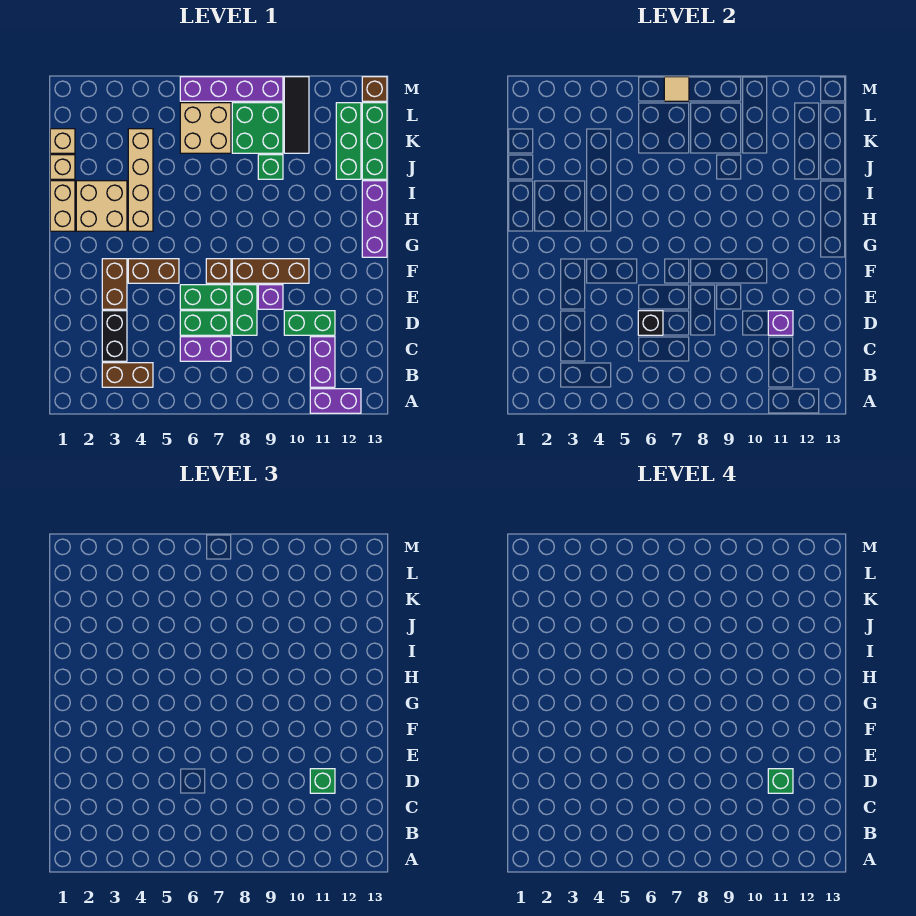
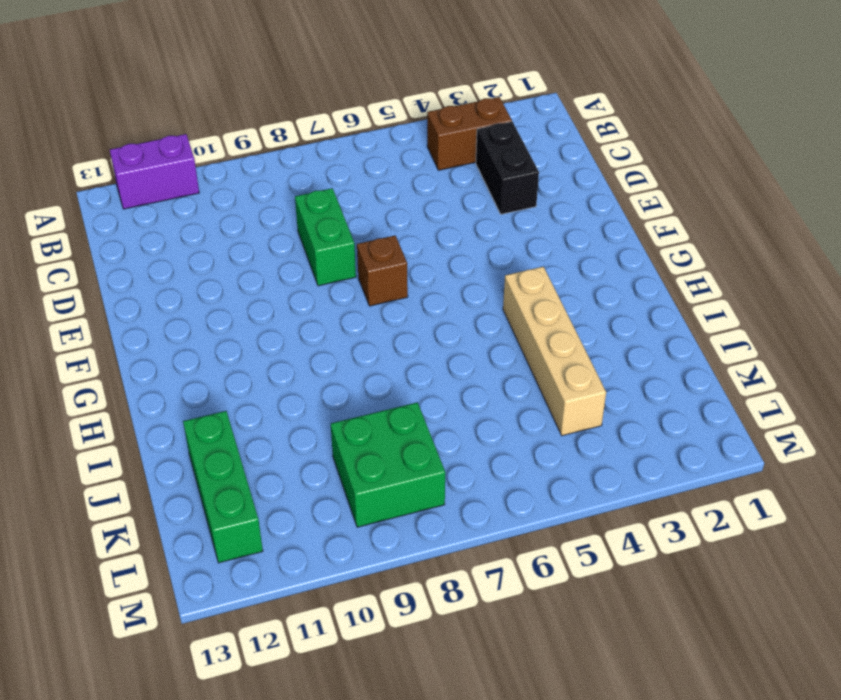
none -> purple 1x2 brick [310,337,335,387]
none -> purple 1x2 brick [180,337,231,361]
none -> green 1x2 brick [180,311,231,335]
none -> green 1x2 brick [284,311,335,335]

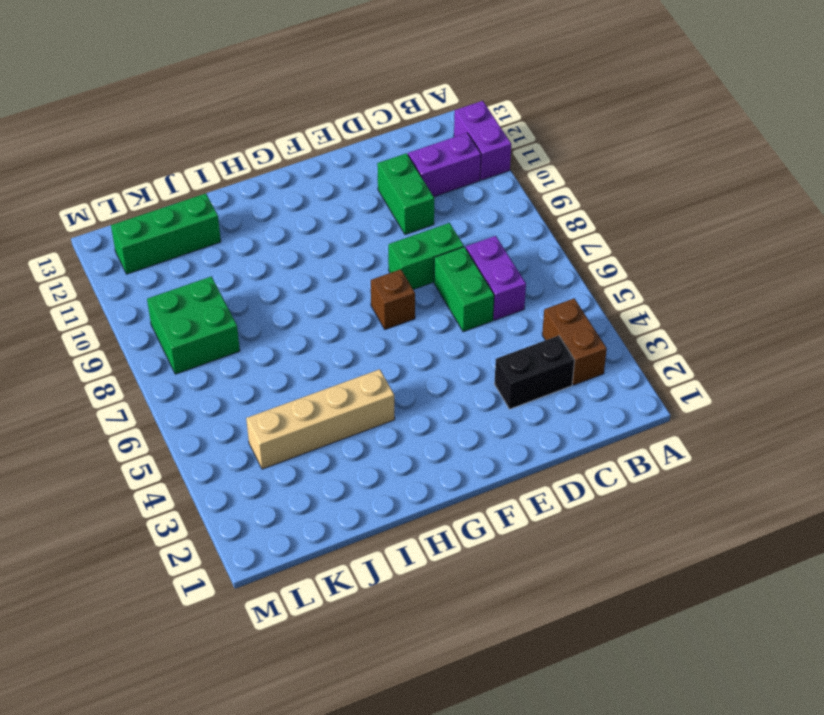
none -> brown 1x2 brick [102,259,127,309]
none -> green 1x2 brick [180,285,231,309]
none -> purple 1x1 brick [258,285,283,309]
none -> brown 1x2 brick [128,259,179,283]

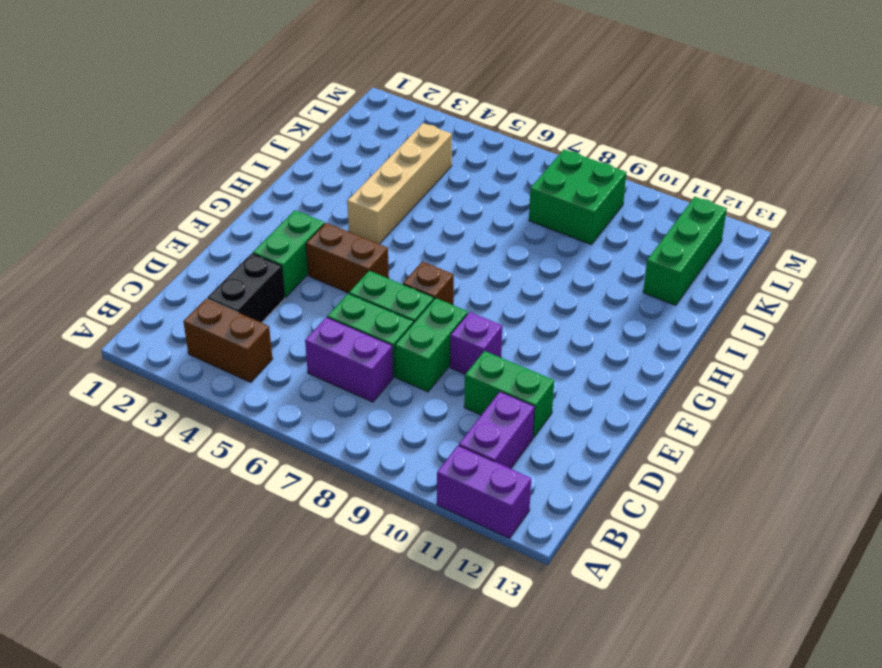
green 1x2 brick [253,210,324,297] -> brown 1x2 brick [102,259,127,309]
none -> brown 1x3 brick [232,259,309,283]
none -> purple 1x3 brick [362,181,387,257]
none -> tan 1x2 brick [50,181,75,231]
none -> tan 2x2 brick [76,181,127,231]

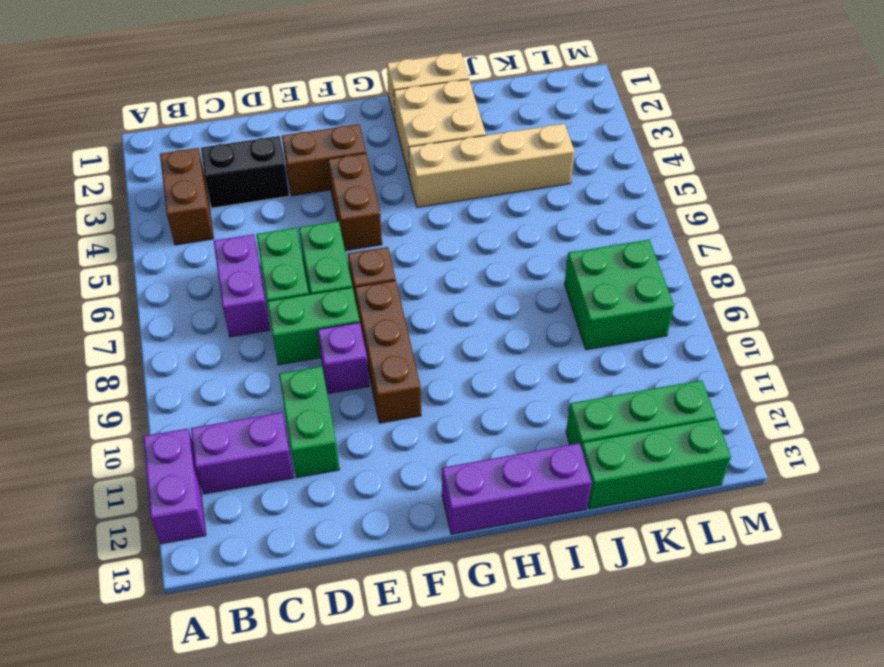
none -> tan 1x1 brick [50,155,75,179]
none -> green 1x1 brick [258,155,283,179]
none -> tan 1x1 brick [50,129,75,153]
none -> tan 2x2 brick [180,103,231,153]

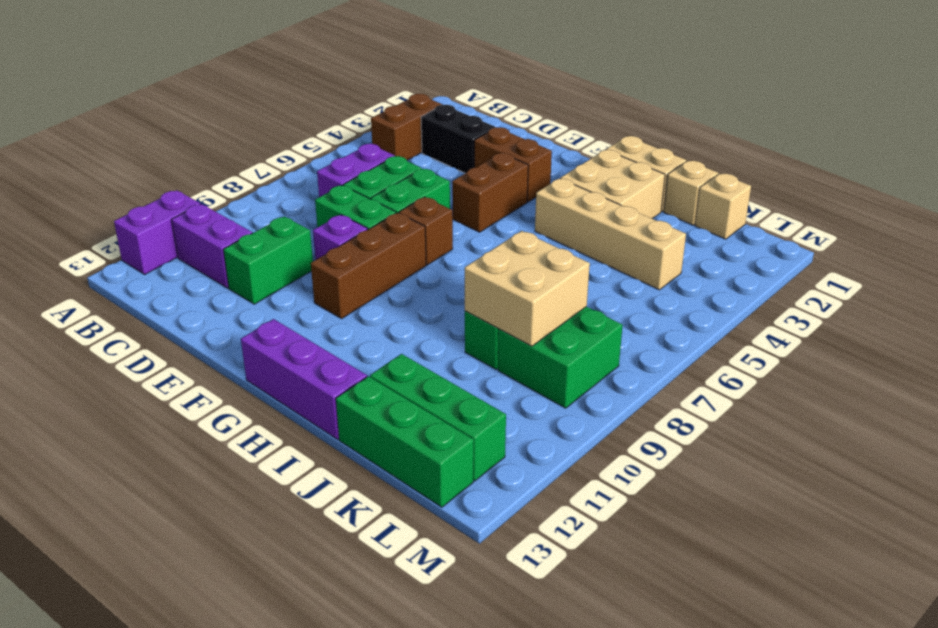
tan 2x2 brick [465,231,590,346] -> tan 2x2 brick moved to [180,103,231,153]
none -> black 1x3 tile [284,77,309,153]
none -> purple 1x4 brick [180,77,283,101]
none -> brown 1x1 brick [362,77,387,101]
none -> black 1x1 brick [638,311,663,335]

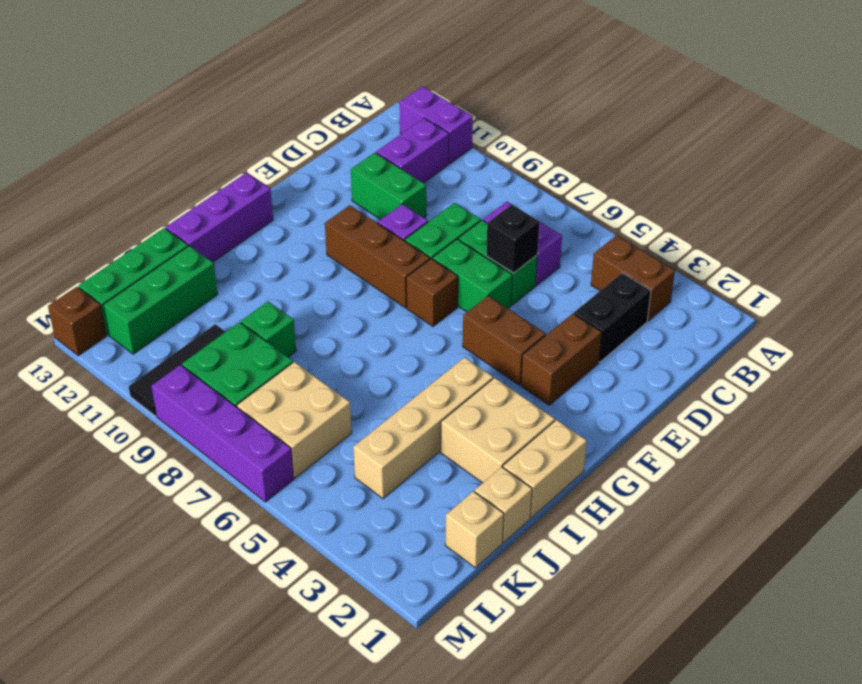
none -> purple 1x1 brick [768,311,793,335]
none -> tan 1x1 tile [664,77,689,101]
none -> green 1x1 brick [310,769,335,793]
none -> green 1x1 brick [768,769,793,793]

